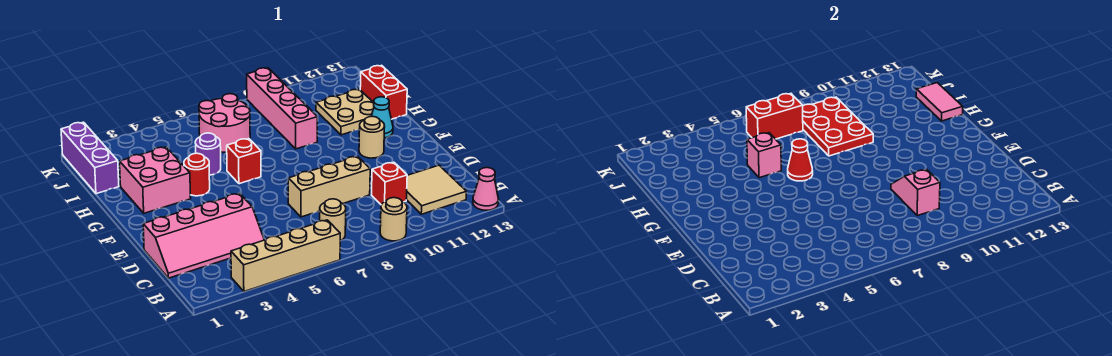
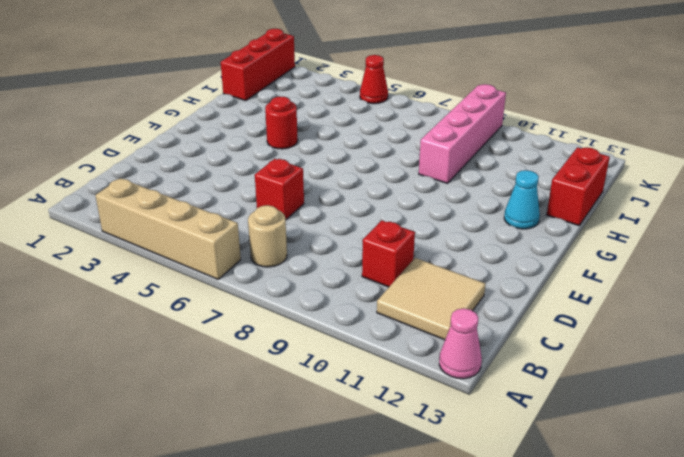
red 1x1 brick [255,159,304,220] -> red 1x1 brick moved to [227,139,261,184]
red 1x3 brick [221,29,295,101] -> purple 1x3 brick [61,122,119,194]
red 1x1 cone [360,55,388,104] -> red 1x1 cone moved to [788,139,813,181]
none -> tan 1x1 round brick [380,198,407,241]
none -> pink 2x4 slope [143,193,264,278]
none -> tan 1x3 brick [288,156,370,217]

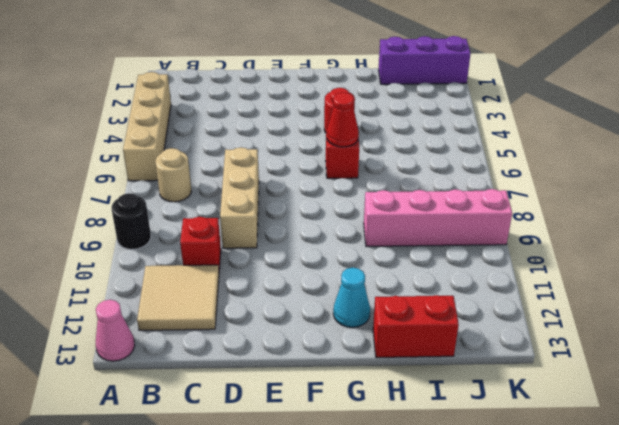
black 1x1 round brick [112,193,151,249] -> tan 1x1 round brick [380,198,407,241]
none -> pink 2x4 slope [143,193,264,278]
none -> tan 1x1 round brick [359,116,385,158]
none -> pink 2x2 brick [120,147,191,213]

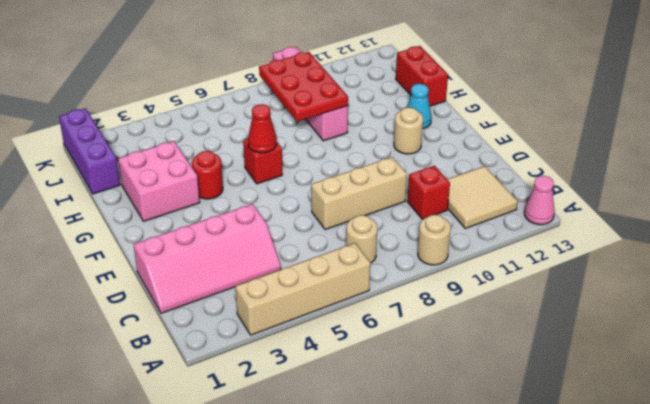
none -> purple 1x1 round brick [195,133,221,175]
none -> tan 2x2 plate [316,89,374,135]
none -> pink 2x2 round brick [199,94,250,152]

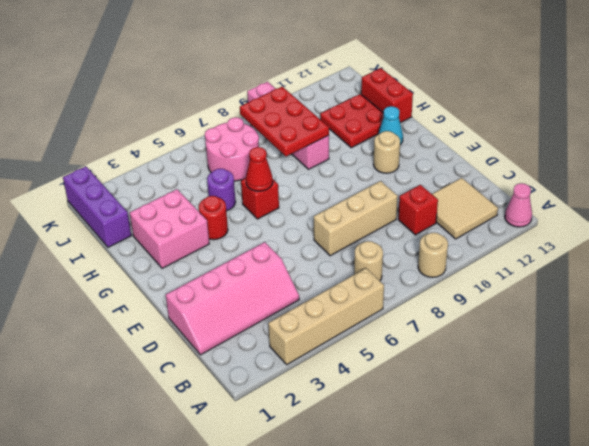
red 2x2 plate [320,94,384,148] -> tan 2x2 plate [316,89,374,135]
none -> pink 1x2 slope [891,169,940,216]
none -> pink 1x1 brick [747,133,781,178]
none -> pink 1x2 tile [916,83,963,121]

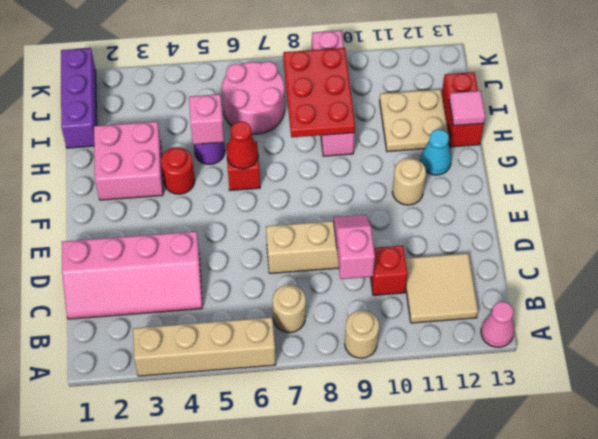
pink 1x1 tile [449,91,485,126] -> pink 1x2 tile [916,83,963,121]
none -> red 1x2 brick [746,94,803,139]

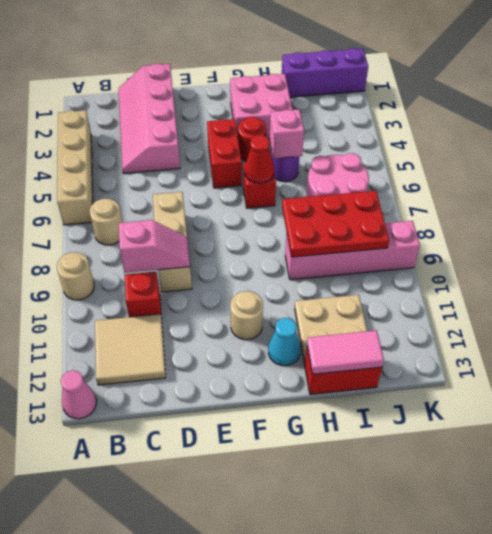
red 1x2 brick [207,119,242,188] -> red 1x2 brick moved to [746,94,803,139]

